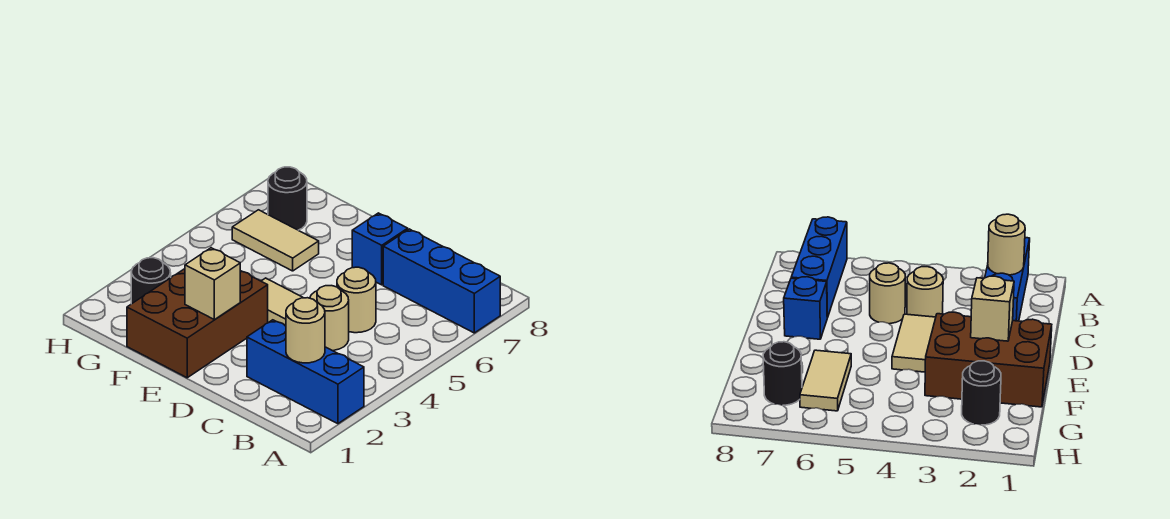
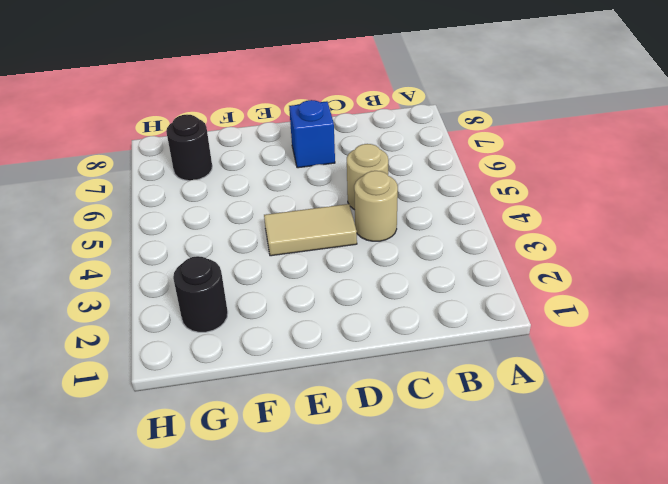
none -> blue 1x3 brick [247,320,364,424]
none -> blue 1x3 brick [383,229,500,333]
none -> brown 2x3 brick [127,269,268,378]

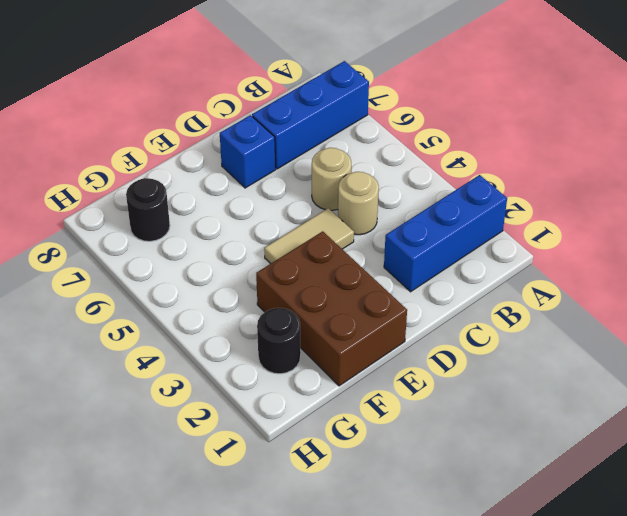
none -> tan 1x2 tile [232,210,319,271]
none -> tan 1x1 round brick [286,298,325,363]
none -> tan 1x1 brick [185,248,240,320]

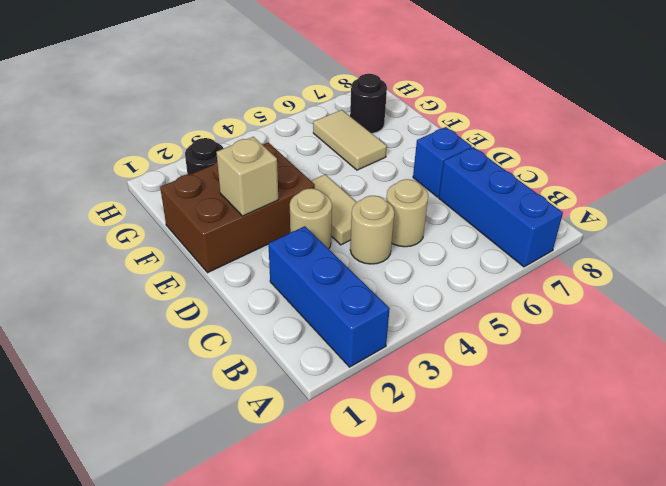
tan 1x1 round brick [290,188,332,249] -> tan 1x1 round brick moved to [286,298,325,363]

